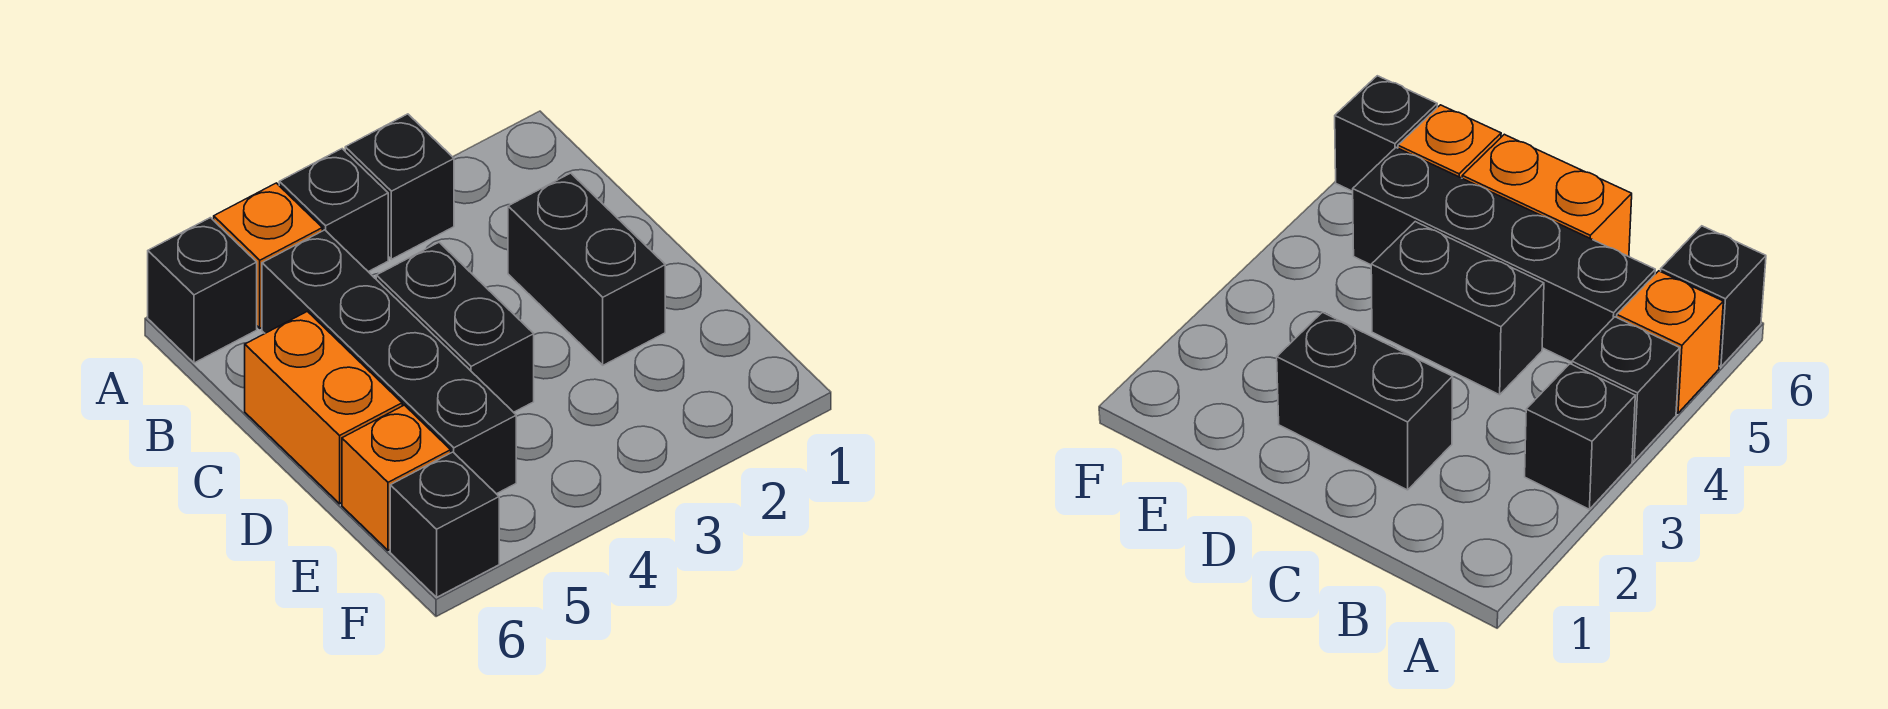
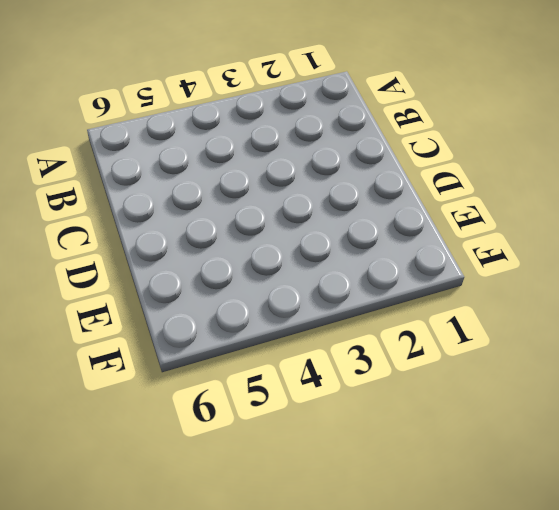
none -> black 1x1 brick [345,114,454,259]
none -> black 1x1 brick [279,149,388,272]

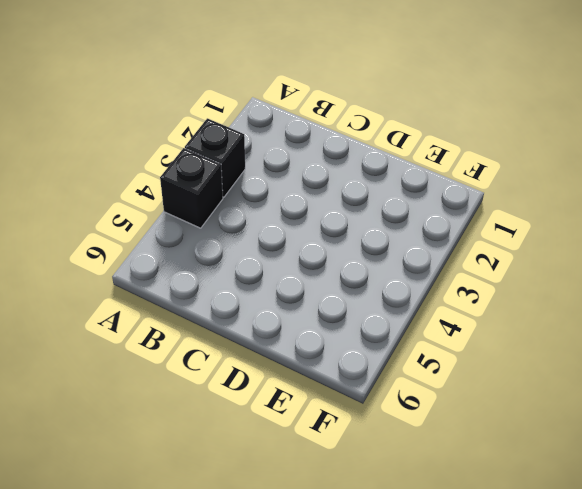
none -> orange 1x1 brick [214,183,322,328]
none -> black 1x1 brick [148,218,257,363]

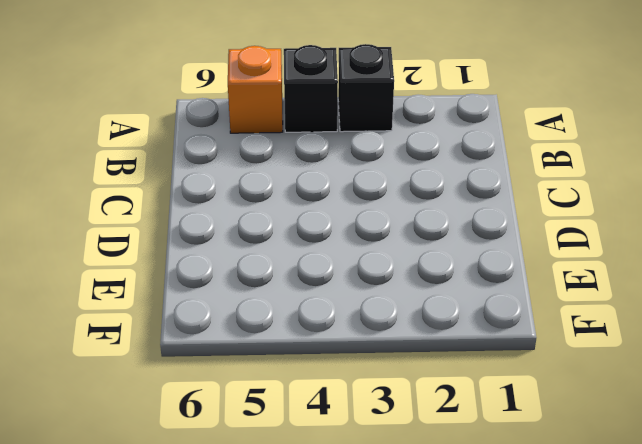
none -> black 1x1 brick [148,218,257,363]
none -> black 1x4 brick [262,230,516,494]

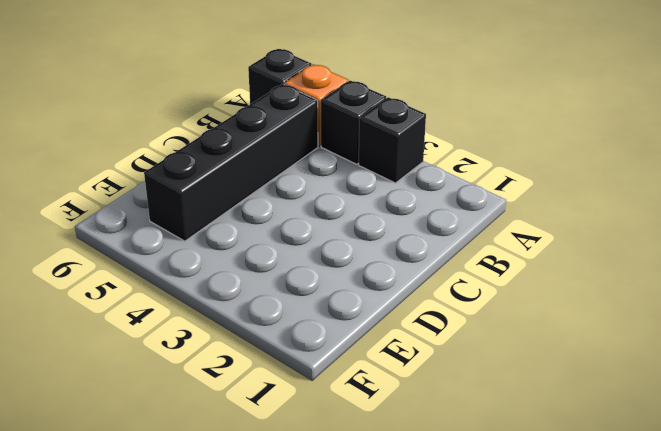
none -> black 1x2 brick [508,173,665,365]
none -> black 1x2 brick [376,242,534,412]

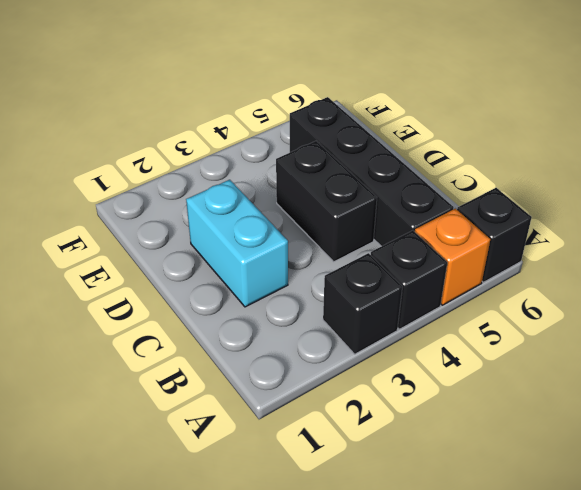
cyan 1x2 brick [186,180,288,307] -> black 1x2 brick [508,173,665,365]
none -> orange 1x2 brick [245,311,402,504]
none -> orange 1x1 brick [342,405,451,550]

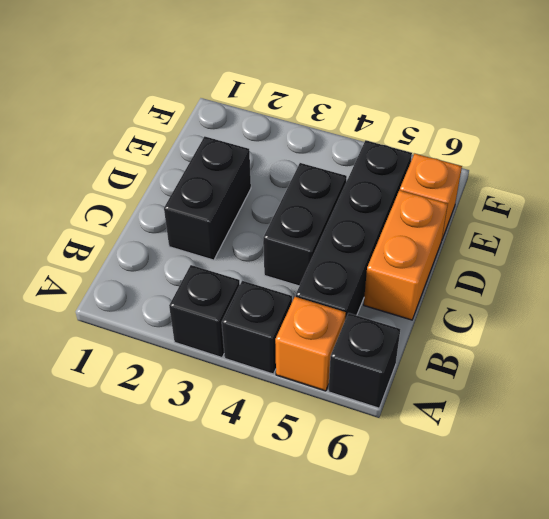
none -> black 1x1 brick [390,452,499,597]

